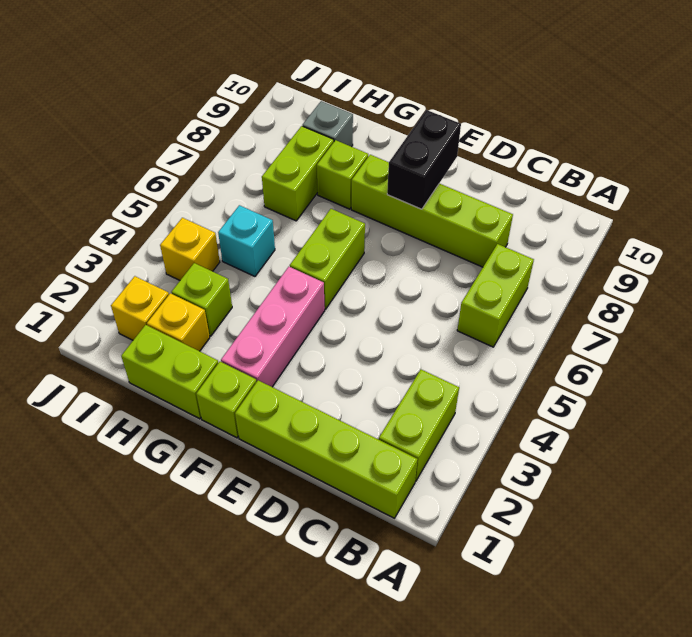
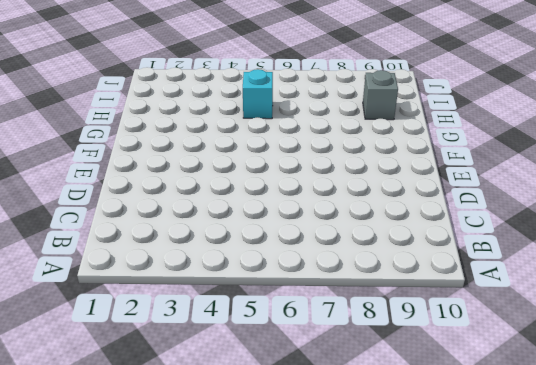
none -> lime 1x4 brick [235,380,417,518]
none -> lime 1x2 brick [379,370,459,482]
none -> lime 1x2 brick [457,244,534,347]

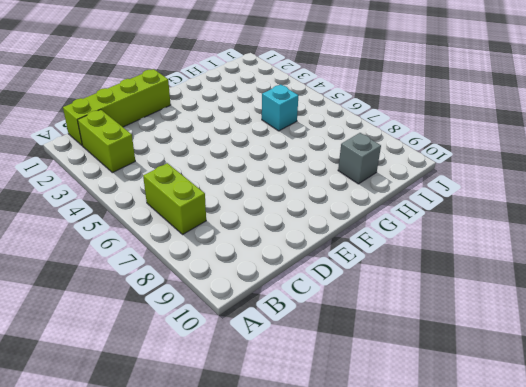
none -> lime 1x4 brick [351,155,513,267]
none -> lime 1x1 brick [196,362,256,438]
none -> pink 1x3 brick [221,267,325,387]

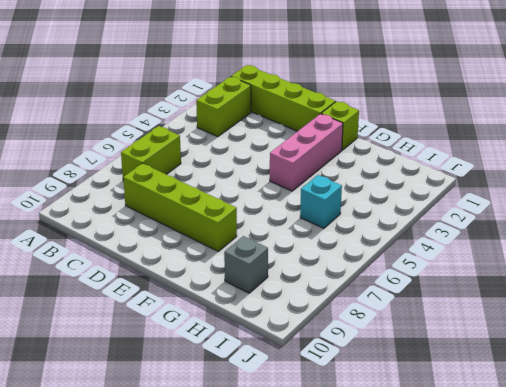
none -> lime 1x2 brick [290,209,365,309]
none -> lime 1x2 brick [121,325,218,419]
none -> lime 1x1 brick [317,140,368,209]

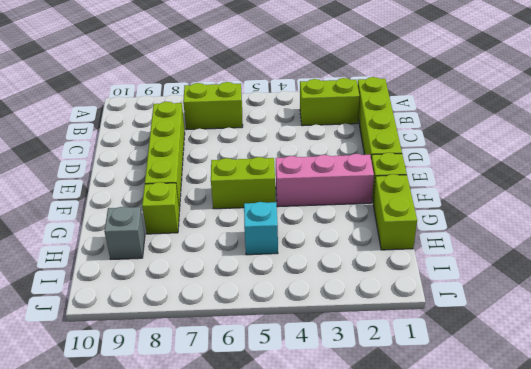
none -> yellow 1x1 brick [147,293,210,351]
none -> lime 1x1 brick [172,263,232,336]
none -> lime 1x2 brick [262,126,334,221]

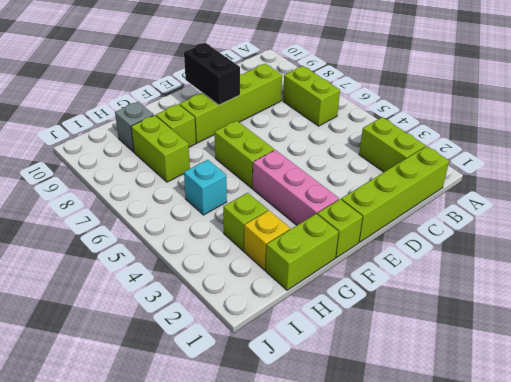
none -> yellow 1x1 brick [111,276,169,340]
none -> yellow 1x1 brick [160,218,220,280]

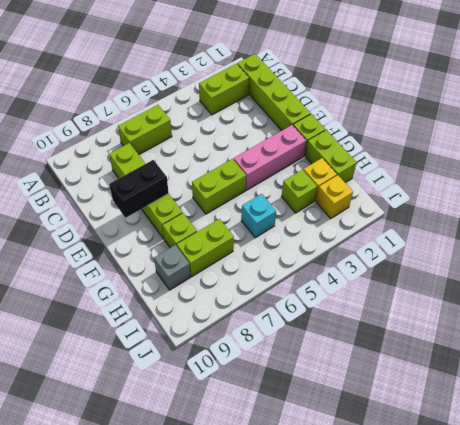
none -> yellow 1x1 brick [160,218,220,280]

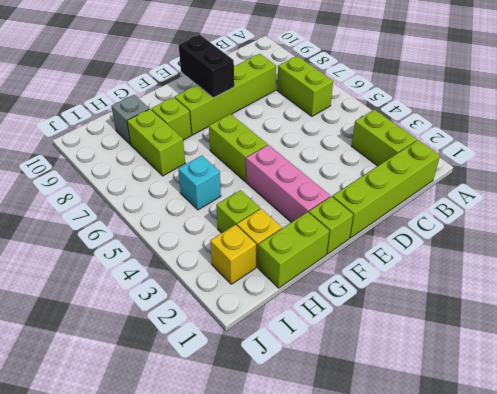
none -> yellow 1x1 brick [160,218,220,280]

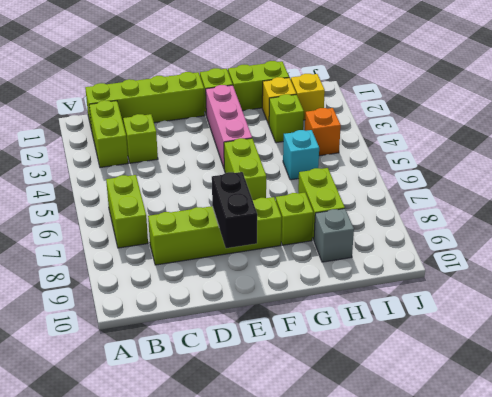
lime 1x1 brick [123,114,158,163] -> none
orange 1x1 brick [305,108,341,156] -> yellow 1x1 brick [160,218,220,280]

